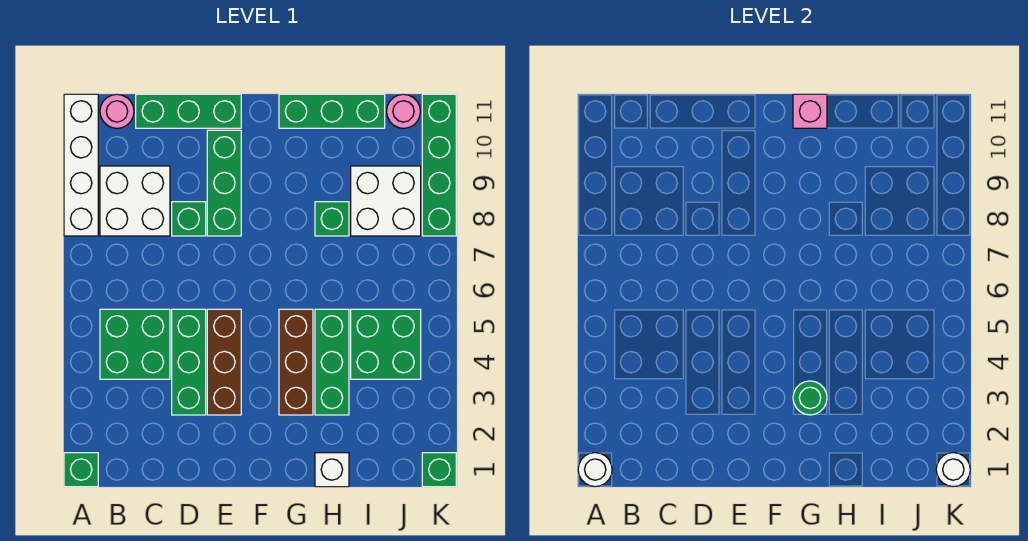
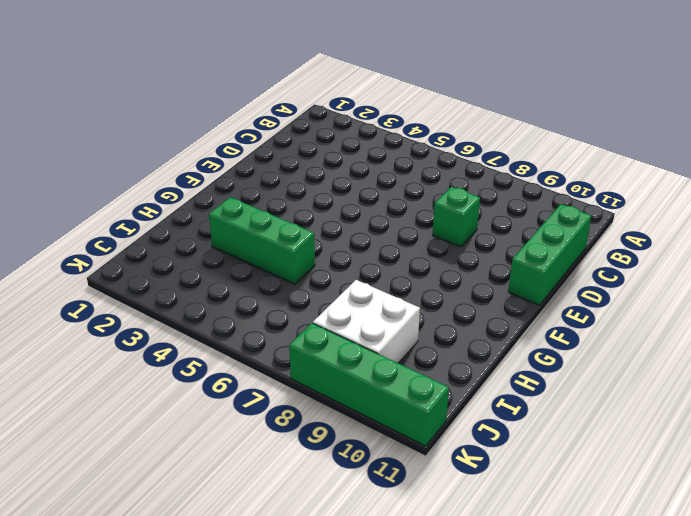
none -> green 1x1 brick [64,453,98,487]
none -> white 1x4 brick [64,94,98,236]
none -> green 2x2 brick [100,309,170,379]

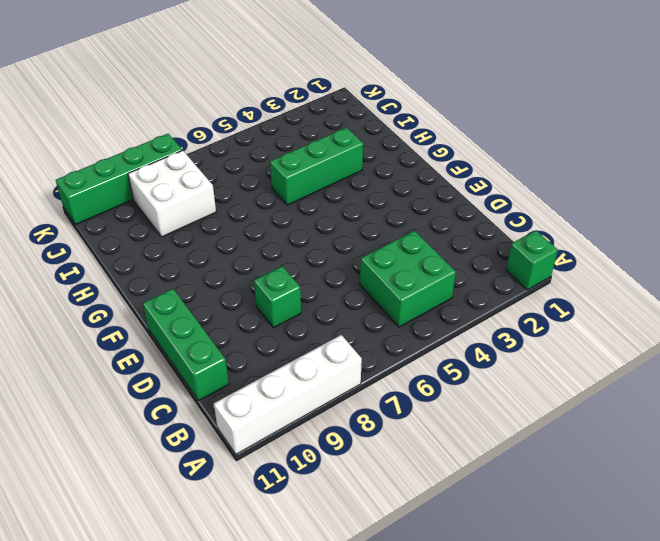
none -> white 2x2 brick [100,166,170,236]
none -> pink 1x1 round brick [100,94,134,128]
none -> green 1x3 brick [172,309,206,415]

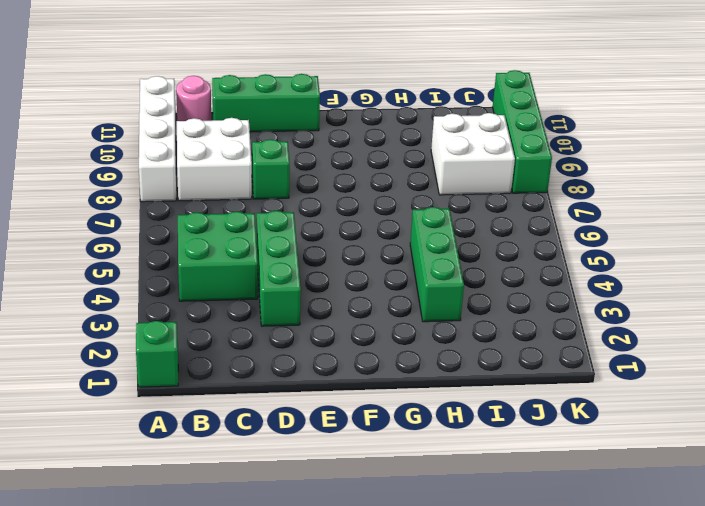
none -> brown 1x3 brick [207,309,241,415]
none -> green 1x3 brick [207,130,241,236]
none -> brown 1x3 brick [279,309,313,415]

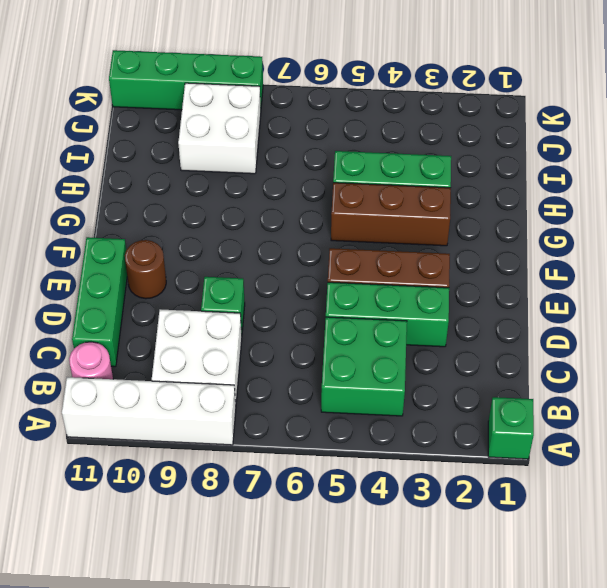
brown 1x1 round brick [125,240,166,299] -> green 1x3 brick [207,130,241,236]
none -> green 1x3 brick [279,94,385,128]
none -> white 1x1 brick [315,453,349,487]
none -> green 1x1 brick [315,202,349,236]

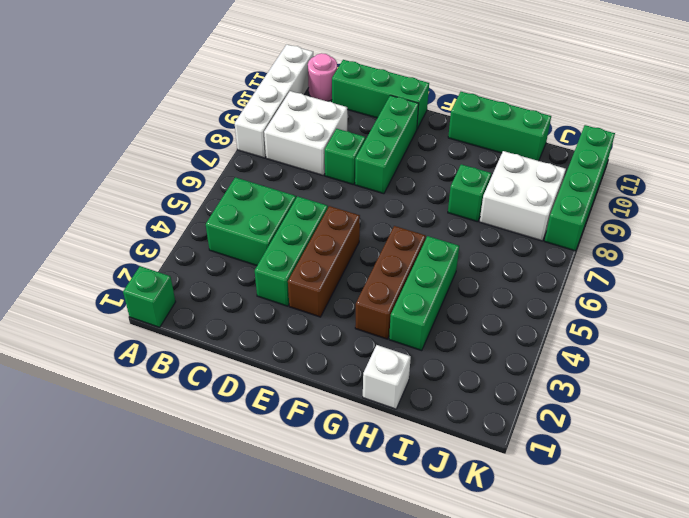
none -> green 2x2 brick [351,309,421,379]
none -> pink 1x1 round brick [387,94,421,128]
none -> green 1x1 brick [422,453,456,487]

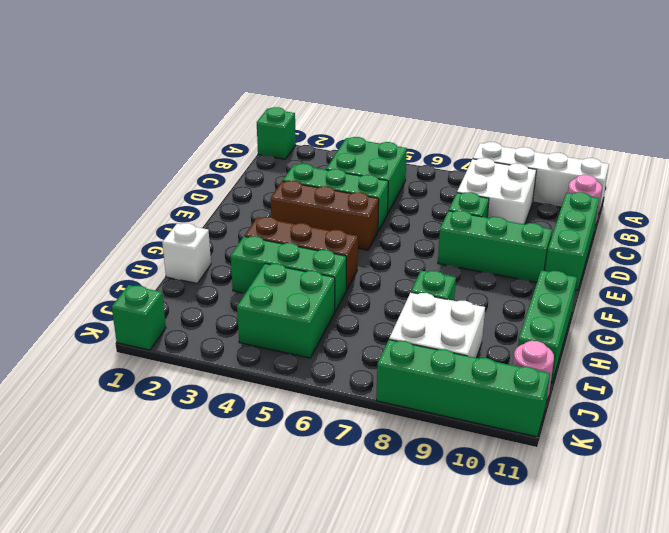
none -> white 1x1 round brick [578,453,612,487]
none -> green 1x1 round brick [793,381,827,415]
none -> pink 1x1 brick [793,94,827,128]

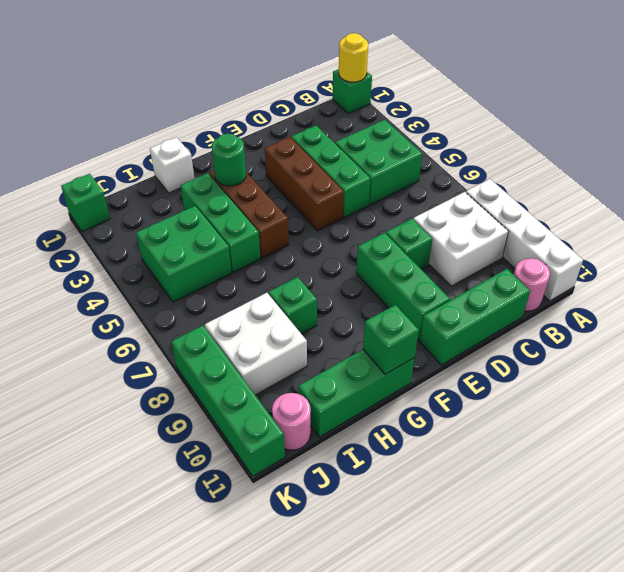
yellow 1x1 round brick [339,33,368,82] -> white 1x1 round brick [578,453,612,487]
green 1x1 brick [363,305,419,374] -> pink 1x1 brick [793,94,827,128]
none -> white 1x1 round brick [936,453,970,487]

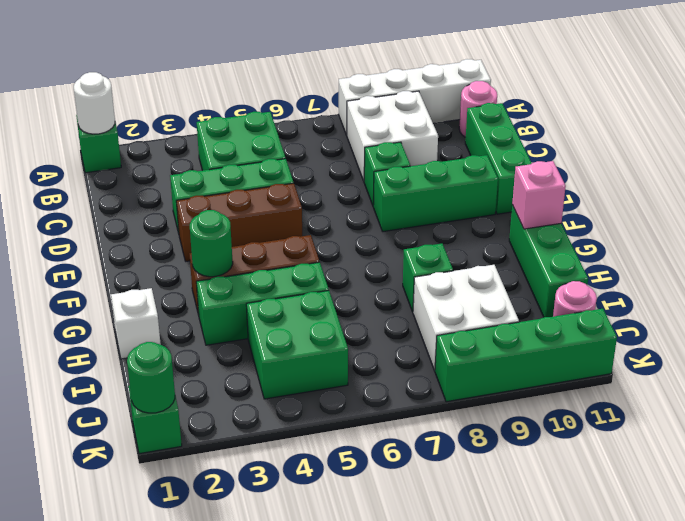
green 1x1 round brick [127,342,175,413] -> white 1x1 round brick [936,453,970,487]

